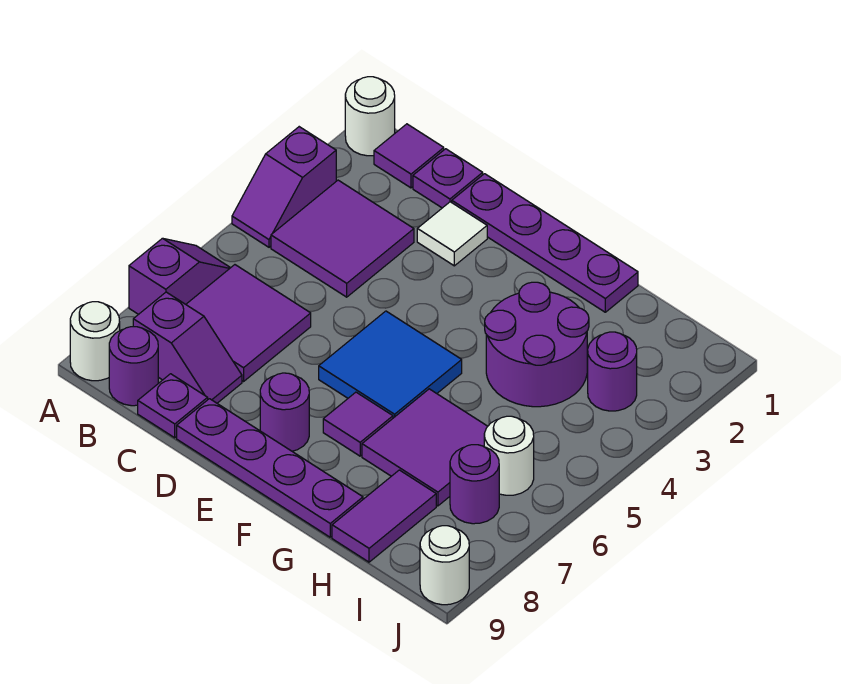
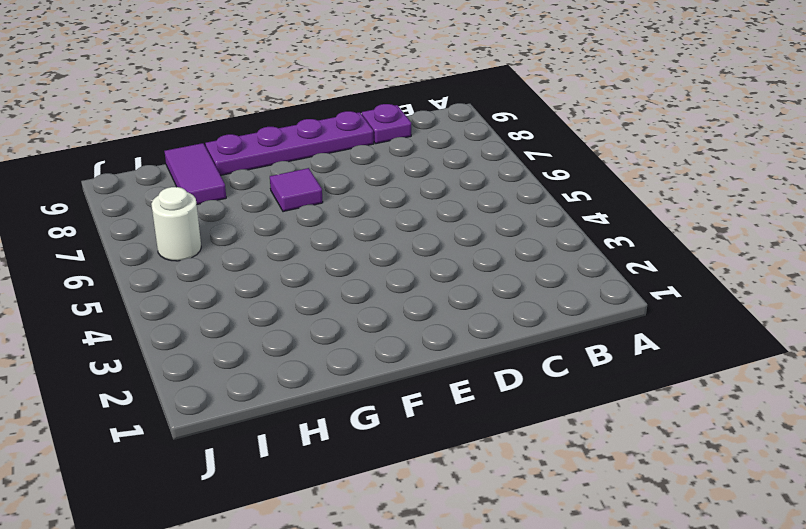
none -> white 1x1 round brick [345,77,395,156]
none -> purple 1x2 slope [232,127,336,247]
none -> purple 1x2 slope [129,238,230,314]

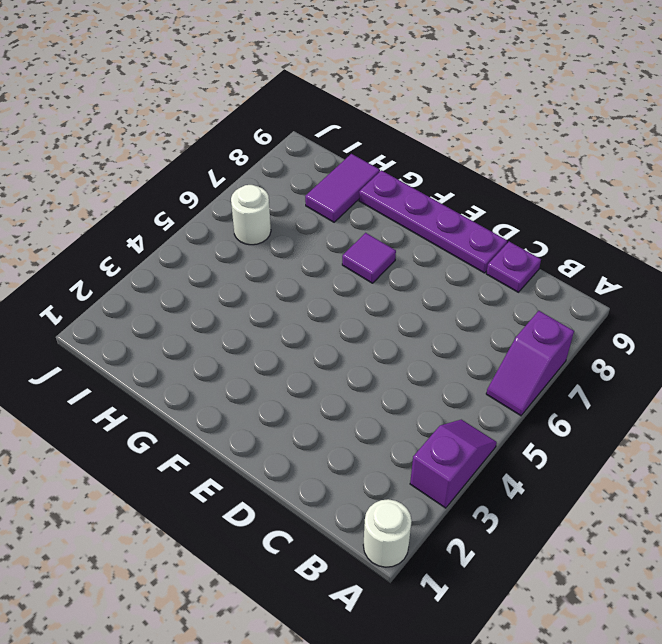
none -> white 1x1 round brick [70,302,120,381]
none -> purple 1x1 tile [374,124,444,188]
none -> purple 2x2 tile [271,180,414,297]

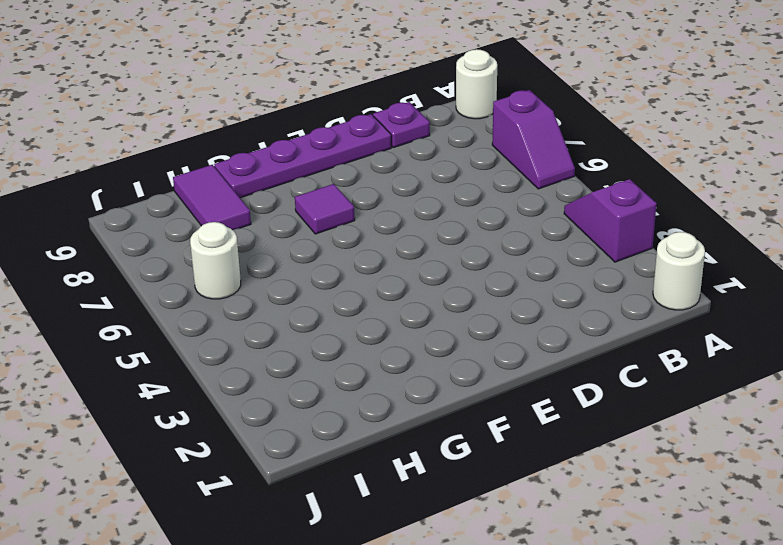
none -> purple 1x1 tile [374,124,444,188]
none -> purple 2x2 tile [271,180,414,297]
none -> purple 2x2 tile [186,265,311,381]

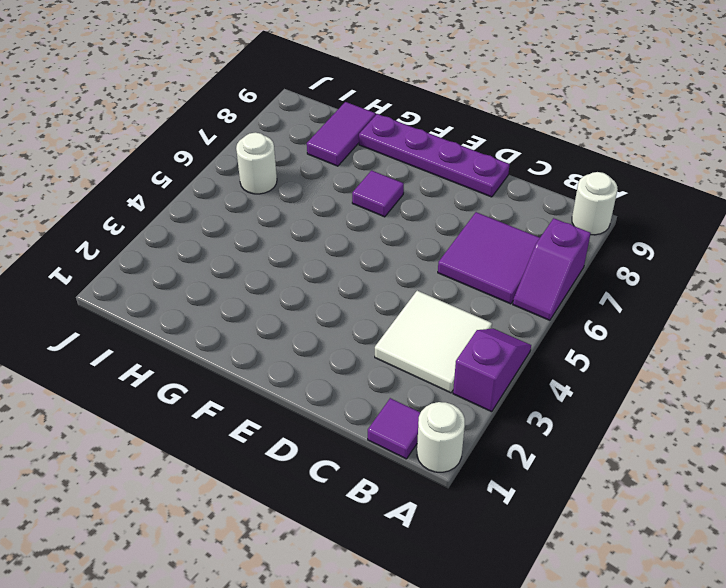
white 2x2 tile [375,291,492,393] -> purple 2x2 tile [271,180,414,297]
none -> purple 1x2 slope [133,292,242,403]
none -> purple 1x1 round brick [109,327,158,406]
none -> purple 1x1 plate [413,149,483,208]

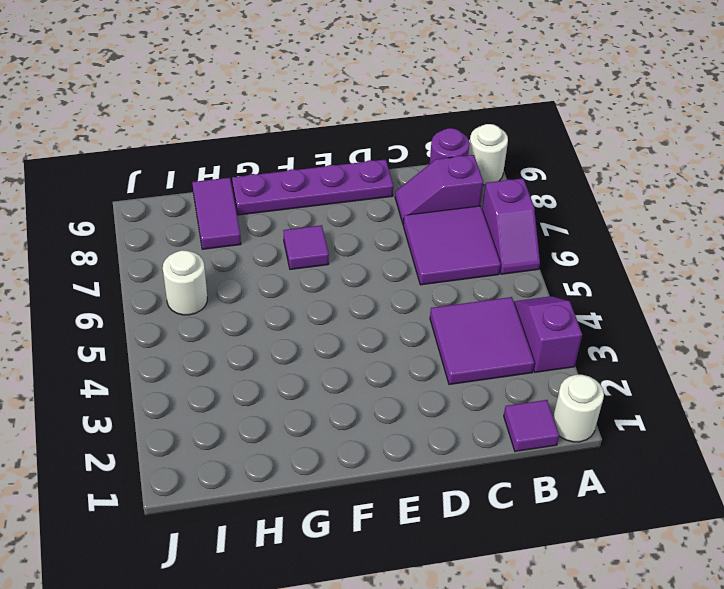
none -> purple 1x1 plate [413,149,483,208]
none -> purple 1x1 plate [138,374,208,438]
none -> purple 1x4 plate [452,174,638,312]

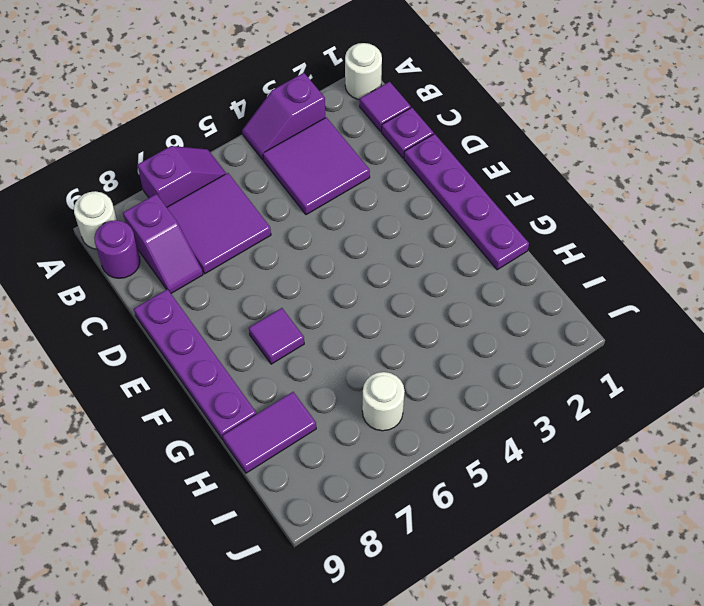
none -> purple 1x1 plate [138,374,208,438]
none -> white 1x1 tile [417,202,487,266]
none -> blue 2x2 tile [319,311,462,418]

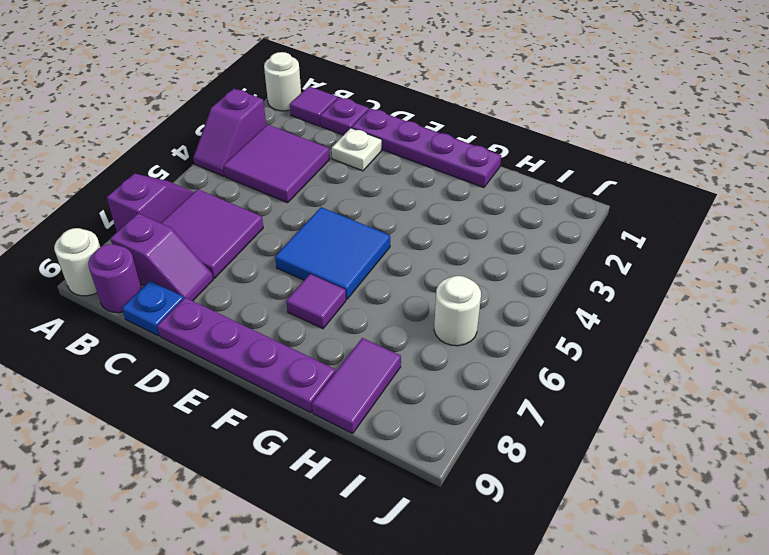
blue 1x1 plate [122,281,184,336] -> purple 1x1 plate [138,374,208,438]
white 1x1 plate [332,128,382,171] -> white 1x1 tile [417,202,487,266]
none -> purple 1x1 round brick [260,373,309,451]
none -> purple 2x2 round brick [485,282,589,407]
none -> purple 2x2 tile [362,389,488,506]

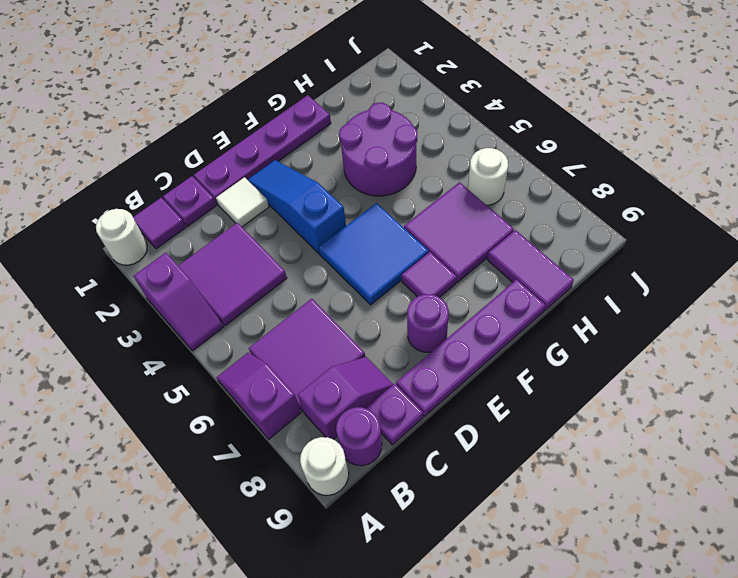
blue 1x3 slope [248,160,346,254] -> none
none -> purple 1x1 round brick [588,332,637,411]
none -> purple 1x1 round brick [450,445,499,524]
none -> white 1x1 round brick [420,526,469,605]

